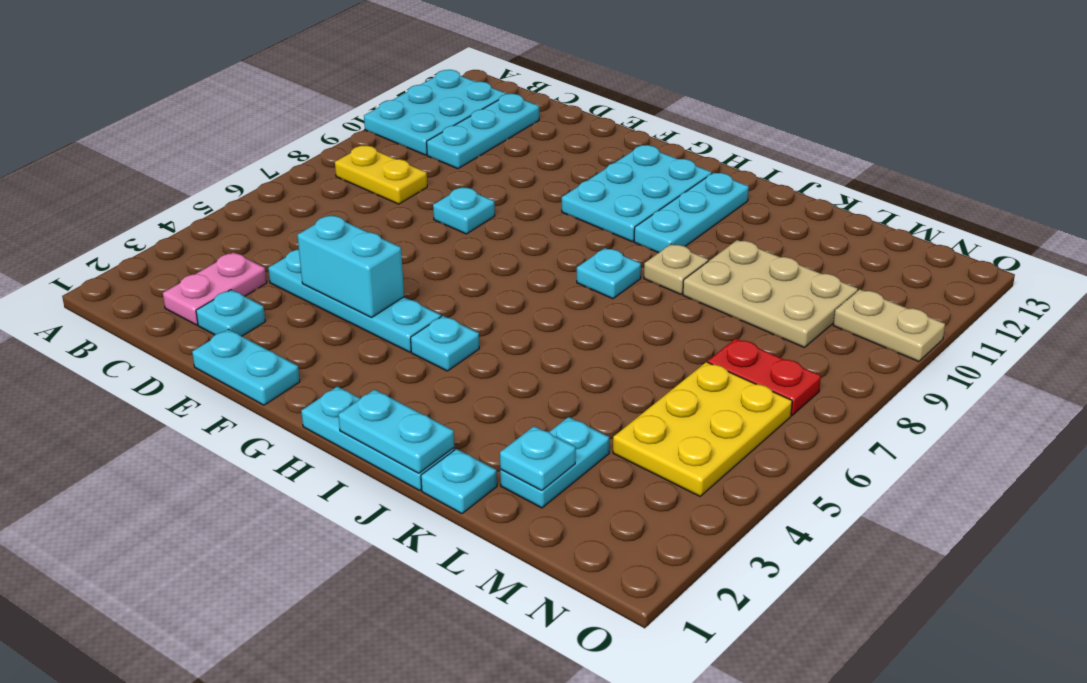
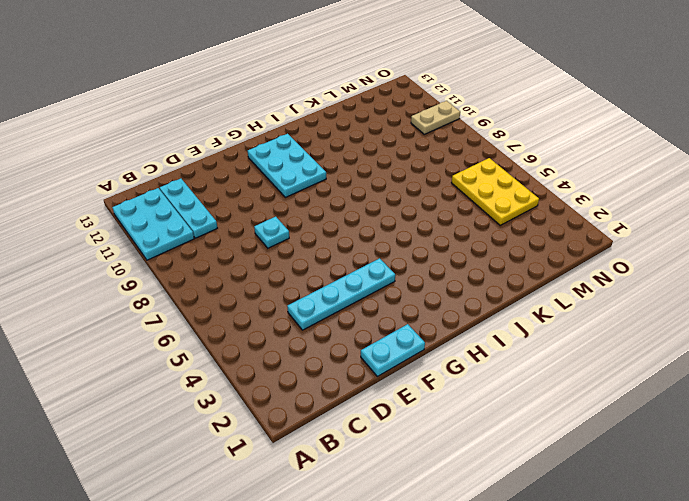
none -> yellow 1x2 plate [335,146,427,204]
none -> pink 1x2 plate [163,252,267,325]
none -> cyan 1x1 plate [196,290,265,336]

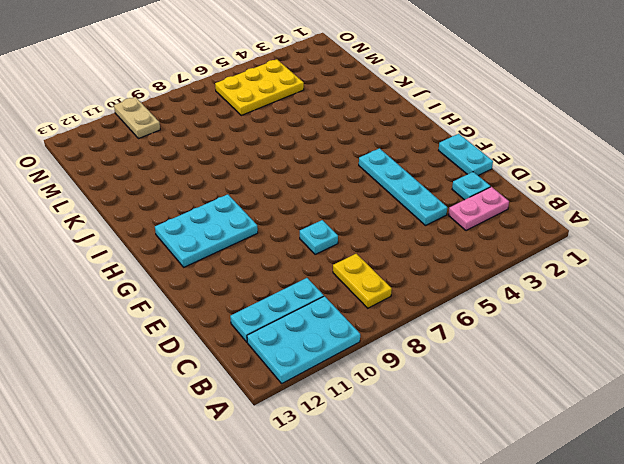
none -> cyan 1x3 plate [301,386,454,491]
none -> cyan 1x1 plate [411,316,479,371]
none -> cyan 1x1 plate [577,248,641,299]

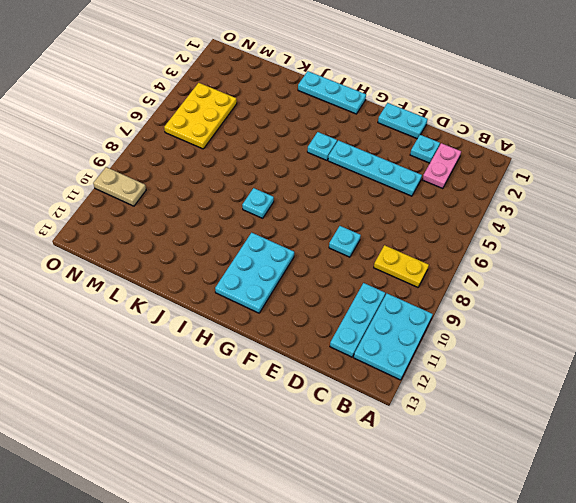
none -> cyan 1x3 plate [634,173,749,253]
none -> tan 1x1 plate [644,244,708,294]
none -> cyan 1x1 plate [421,449,497,514]

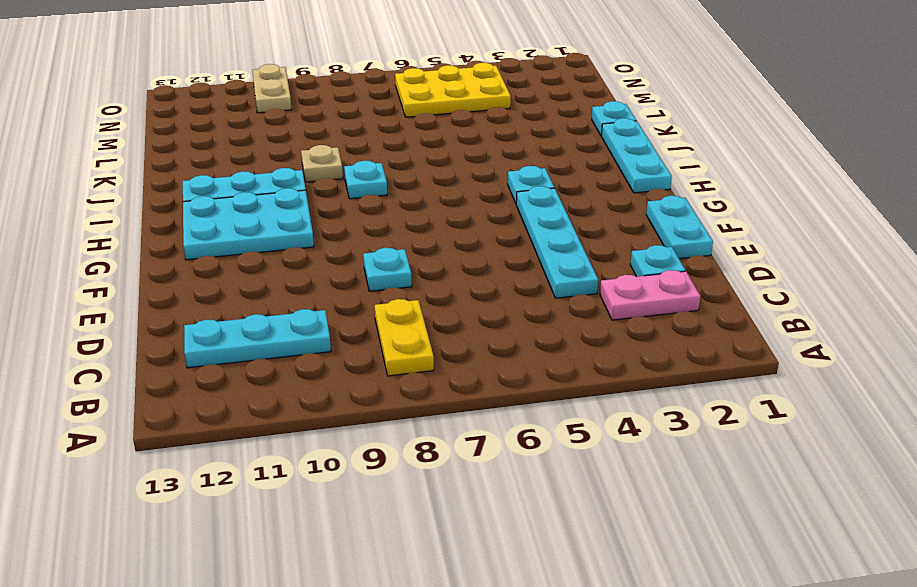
none -> cyan 2x3 plate [364,70,507,155]
none -> tan 2x3 plate [683,240,858,347]
none -> cyan 1x2 plate [500,417,610,508]

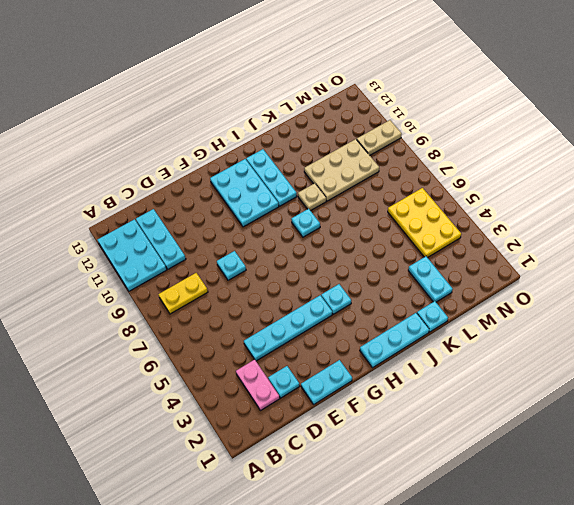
none -> red 1x2 plate [708,338,821,415]
none -> cyan 1x2 brick [297,215,404,317]
none -> cyan 1x2 plate [338,390,454,473]

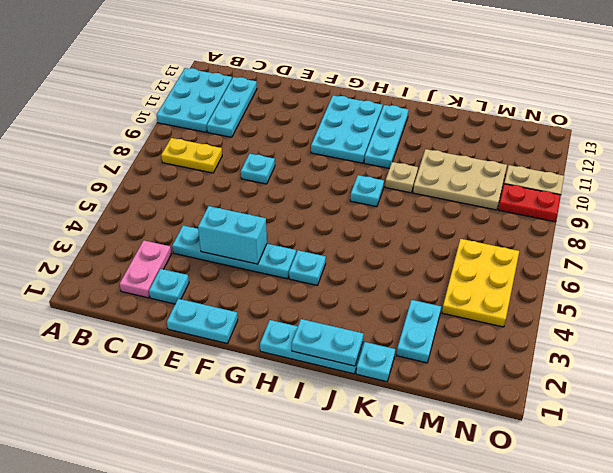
red 1x2 plate [499,184,561,222] -> red 1x2 plate moved to [708,338,821,415]
none -> cyan 1x1 plate [500,426,576,490]

